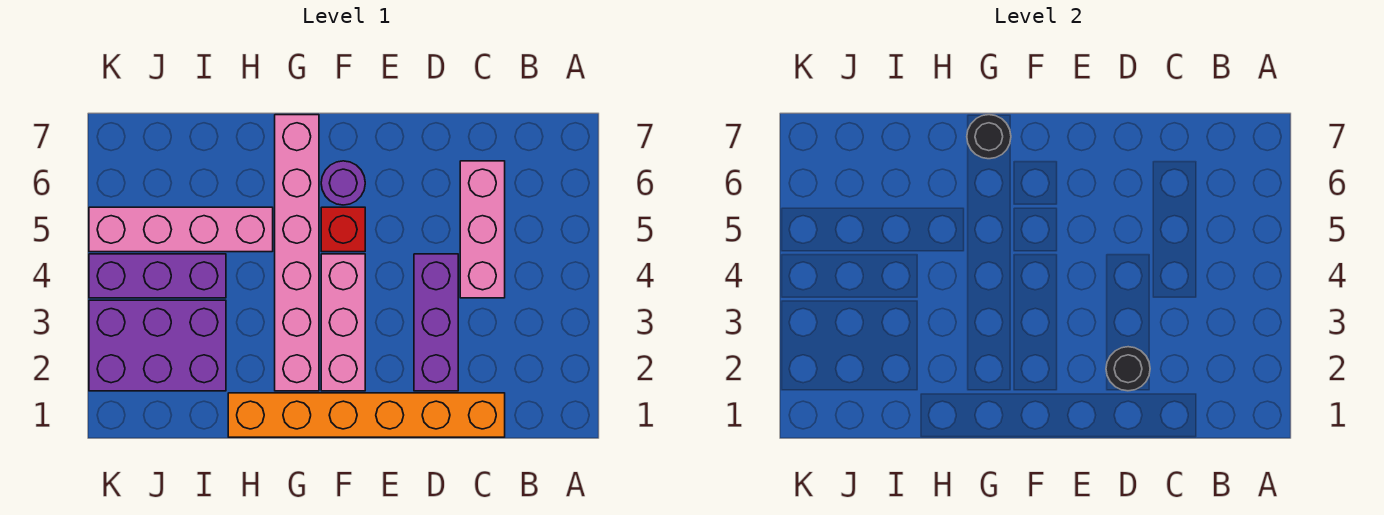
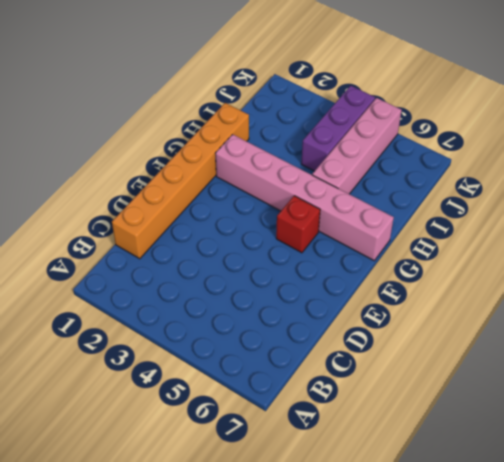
none -> pink 1x3 brick [460,161,505,298]
none -> purple 1x3 brick [414,254,458,391]
none -> pink 1x3 brick [321,254,365,391]

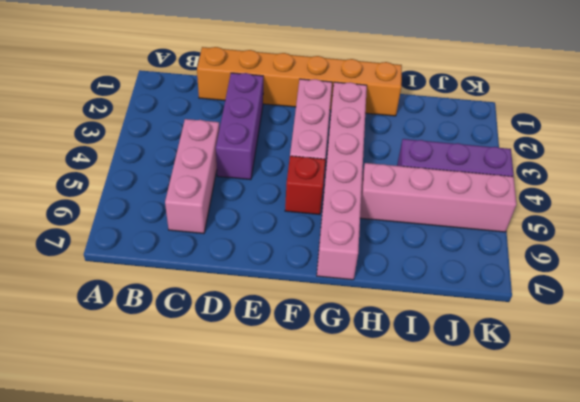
none -> purple 1x1 round brick [321,161,365,205]
none -> purple 2x3 brick [89,300,226,391]
none -> black 1x1 round brick [1106,347,1150,391]

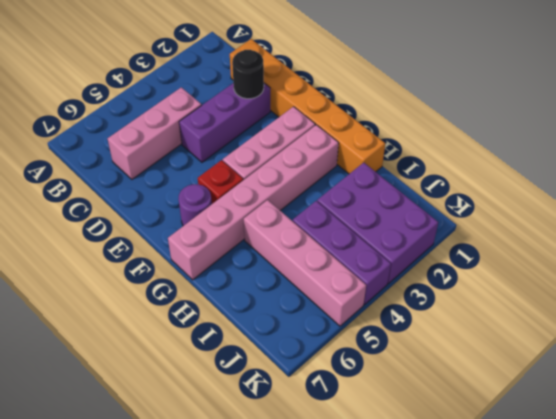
none -> black 1x1 round brick [967,115,1011,159]

